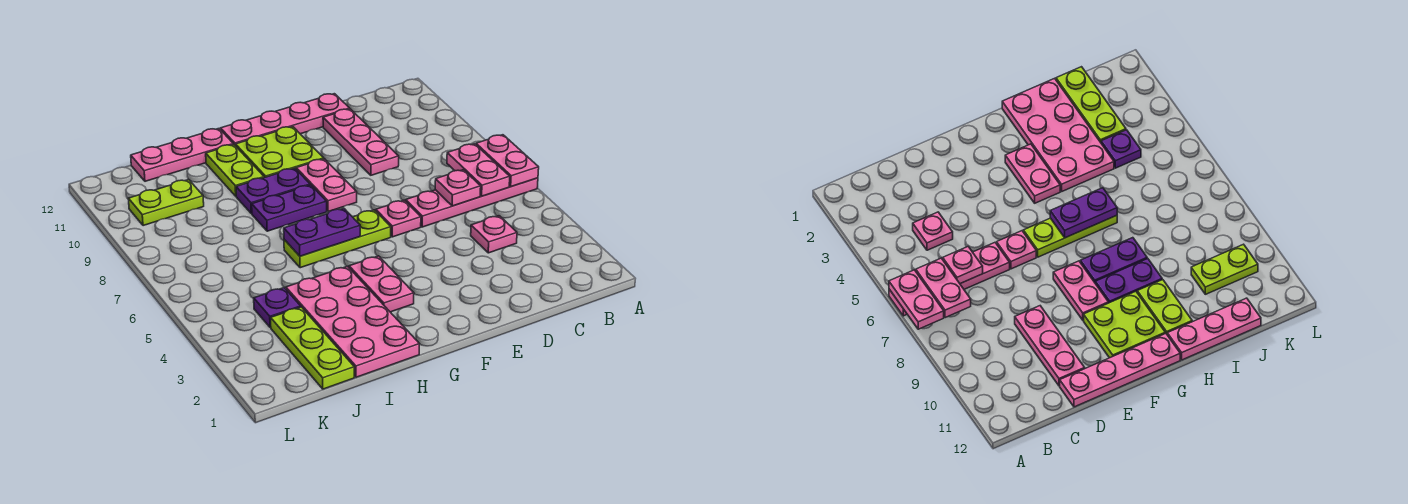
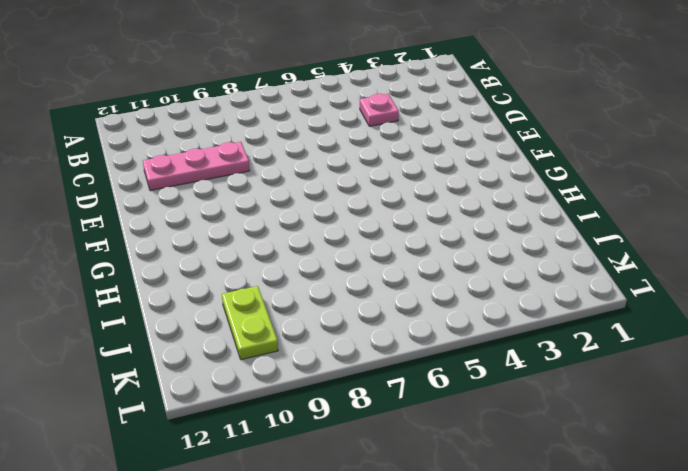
none -> pink 1x4 plate [406,178,538,227]
none -> pink 1x4 plate [221,94,350,146]
none -> pink 1x1 plate [376,200,421,237]

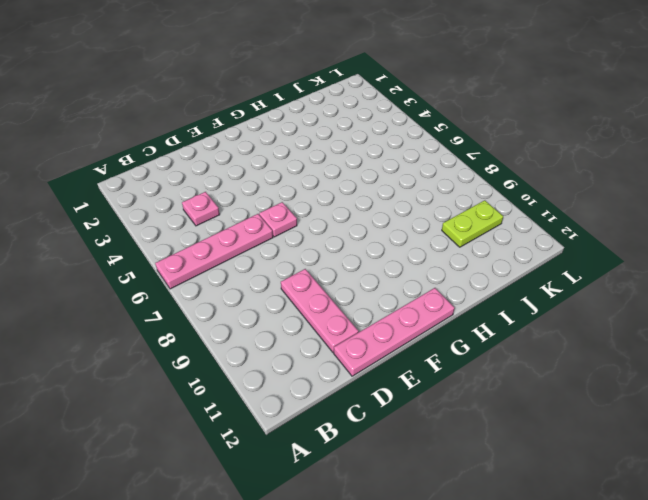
none -> lime 1x3 plate [284,210,391,268]
none -> pink 1x2 plate [296,159,357,212]
none -> lime 2x2 plate [236,127,324,178]

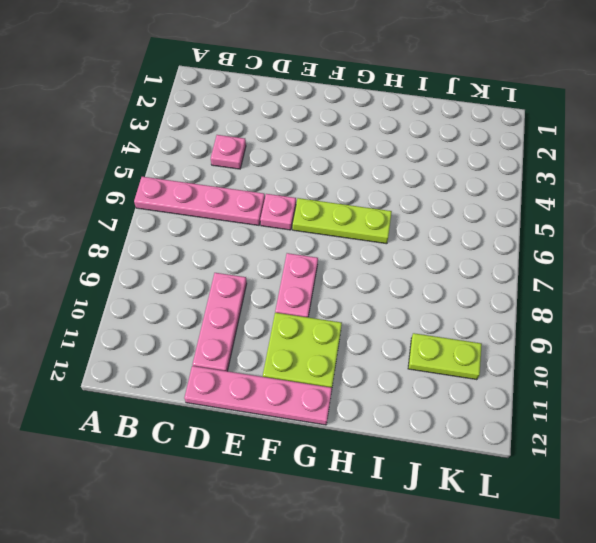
none -> pink 1x2 plate [349,256,414,312]
none -> purple 1x2 plate [252,185,327,231]
none -> purple 1x2 plate [236,168,310,214]

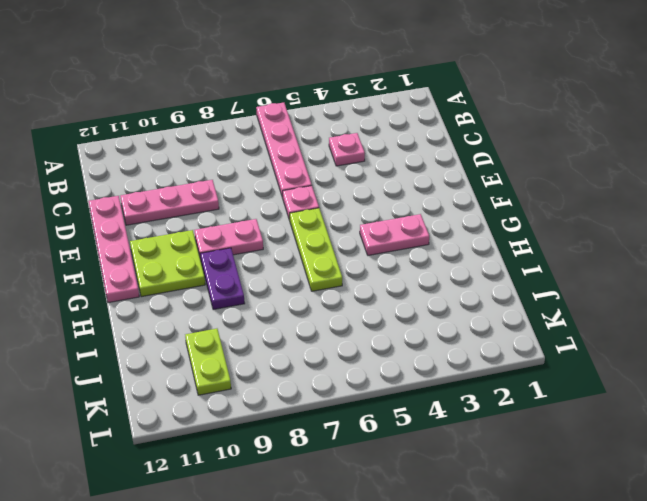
none -> purple 1x2 plate [252,185,327,231]
none -> pink 2x4 plate [286,266,419,377]
none -> lime 1x2 plate [206,144,264,196]

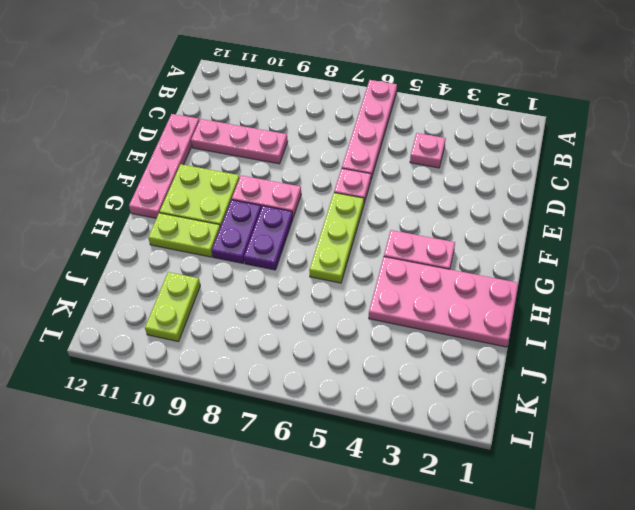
none -> pink 1x3 plate [131,129,233,181]
none -> lime 1x3 plate [271,307,354,389]
none -> purple 1x1 plate [254,288,301,328]

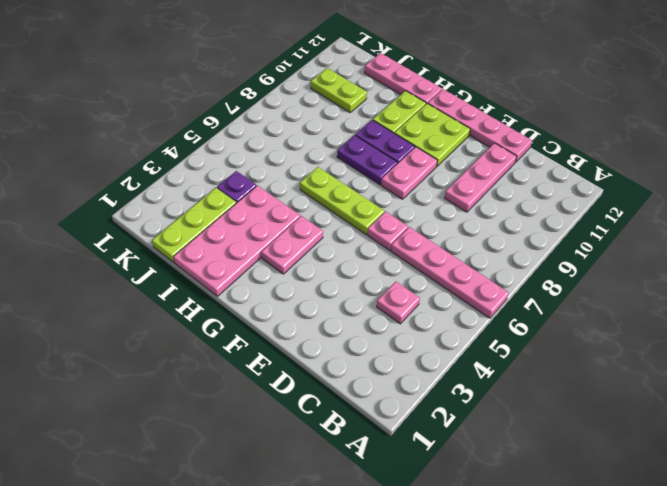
none -> pink 1x2 plate [476,135,539,187]
none -> pink 1x2 plate [447,144,510,196]
none -> pink 1x1 plate [435,170,481,206]

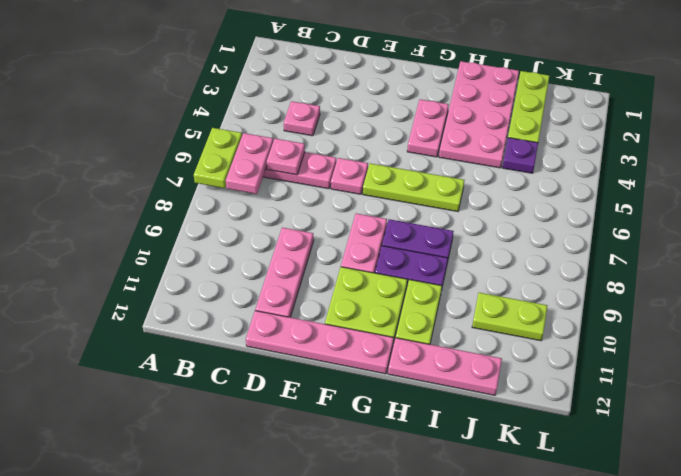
lime 1x2 plate [194,128,242,188] -> pink 1x2 plate [476,135,539,187]
none -> purple 1x2 plate [284,209,360,256]

